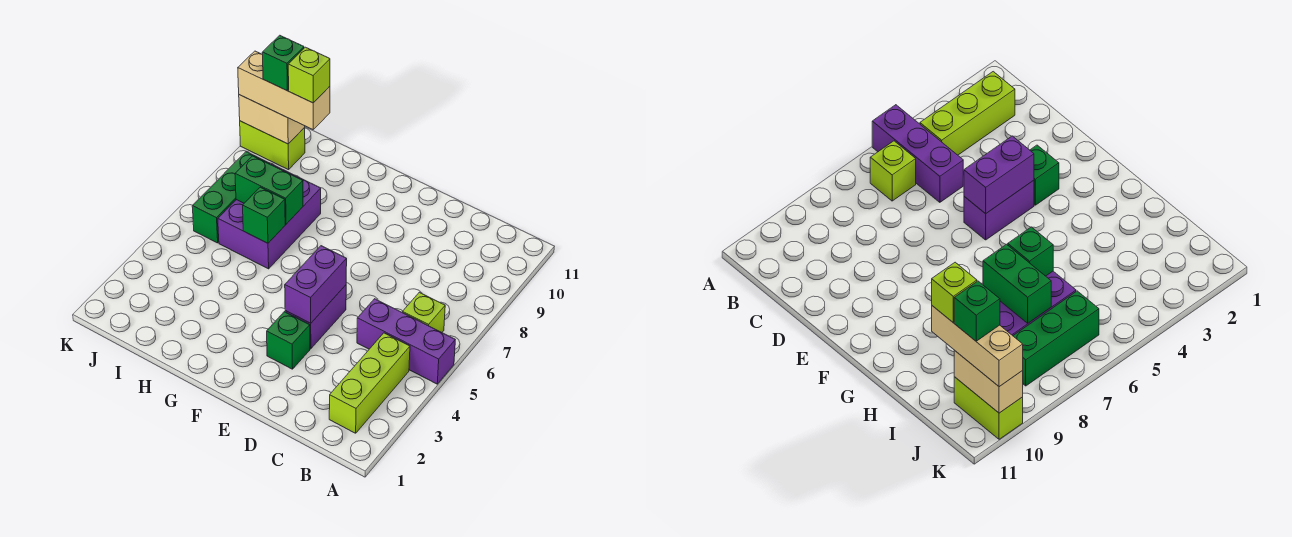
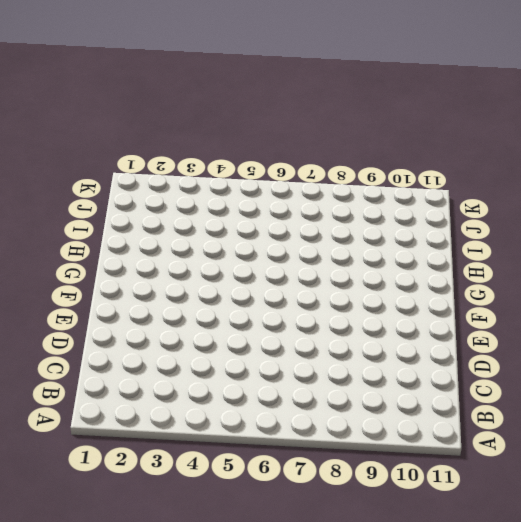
none -> purple 1x3 brick [357,299,455,384]
none -> lime 1x3 brick [329,333,410,433]
none -> lime 1x1 brick [402,292,445,332]

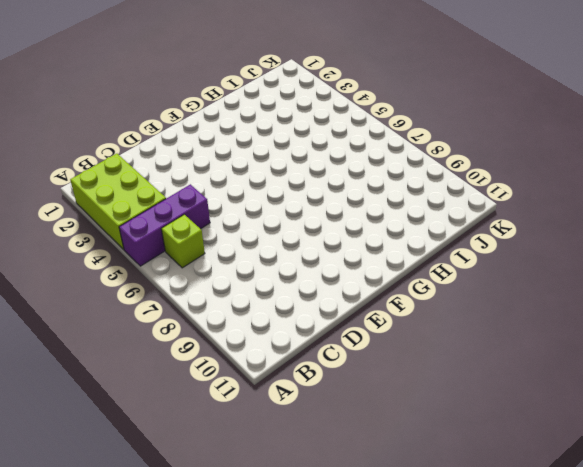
lime 2x3 brick [70,154,166,249] -> lime 1x3 brick [329,333,410,433]
none -> green 1x1 brick [267,312,310,369]
none -> purple 1x2 brick [285,285,346,349]
none -> purple 2x3 brick [218,164,321,269]

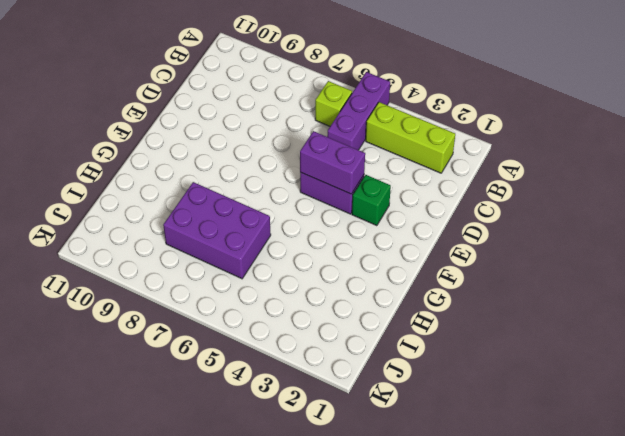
none -> green 1x3 brick [192,152,270,243]
none -> lime 1x2 brick [240,121,305,170]
none -> green 1x1 brick [243,187,285,243]

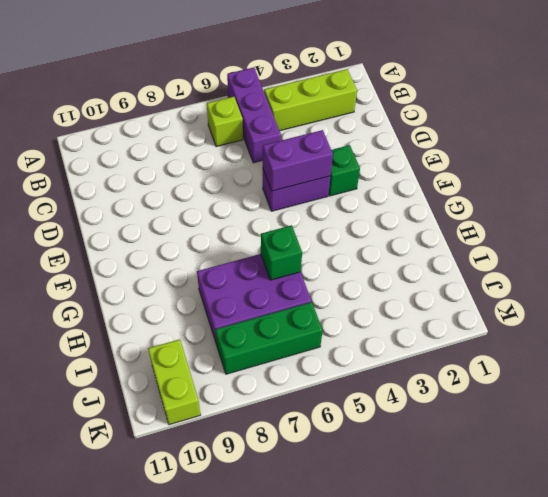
none -> green 1x2 brick [235,156,303,224]
none -> tan 1x2 brick [239,95,305,144]
none -> tan 1x3 brick [238,51,330,129]

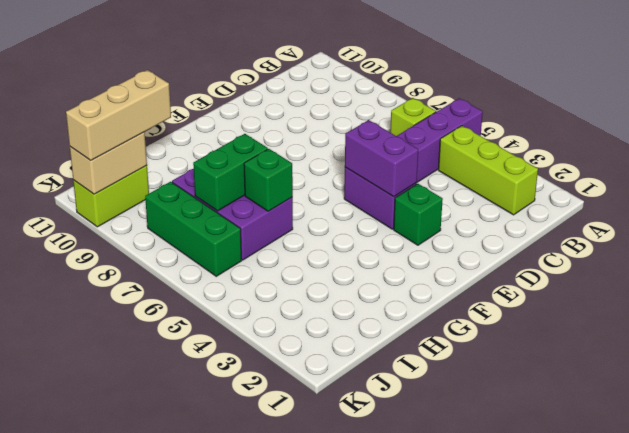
none -> lime 1x1 brick [288,47,330,103]
none -> green 1x1 brick [262,35,304,90]

